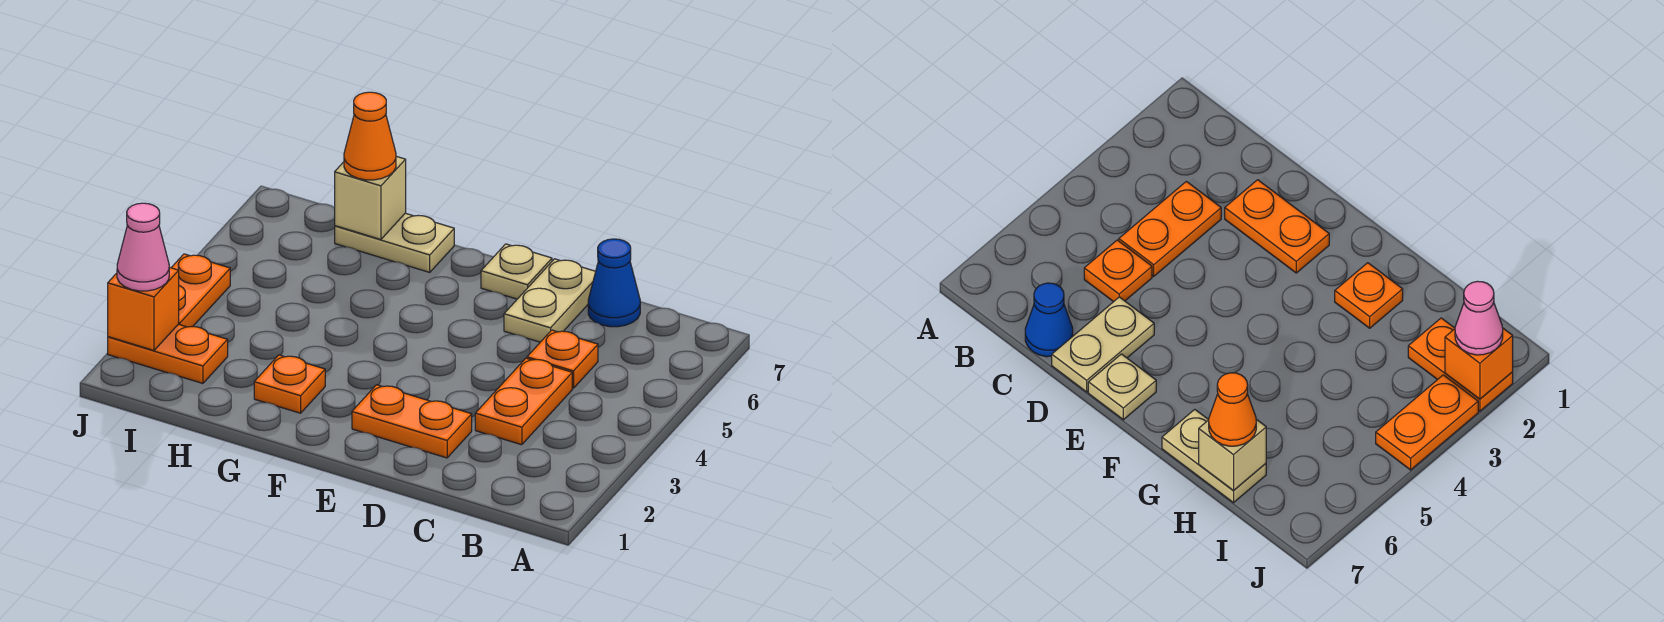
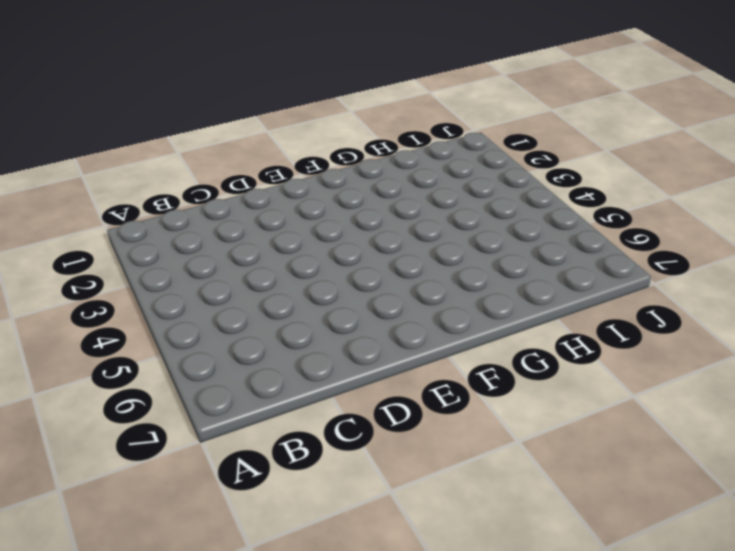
none -> orange 1x2 plate [475,358,572,445]
none -> orange 1x1 plate [527,330,598,388]
none -> blue 1x1 cone [588,239,640,327]

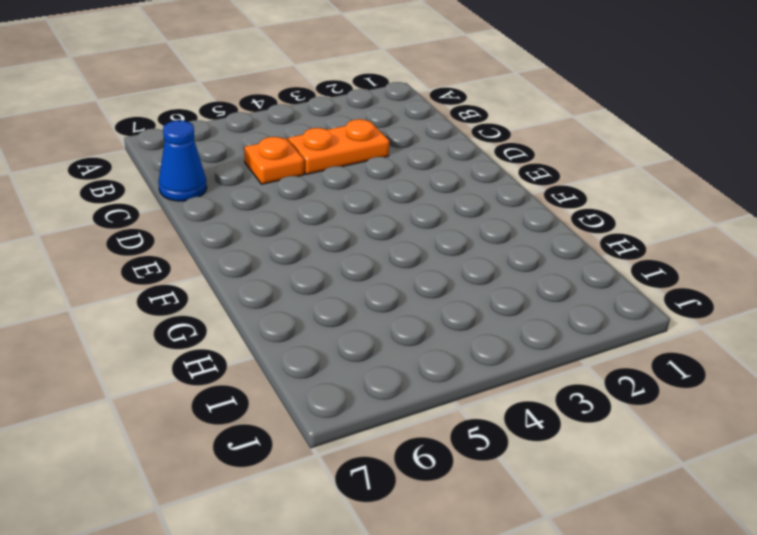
none -> orange 1x2 plate [352,385,472,458]
none -> tan 1x2 plate [504,259,596,342]
none -> tan 1x1 plate [481,244,552,299]

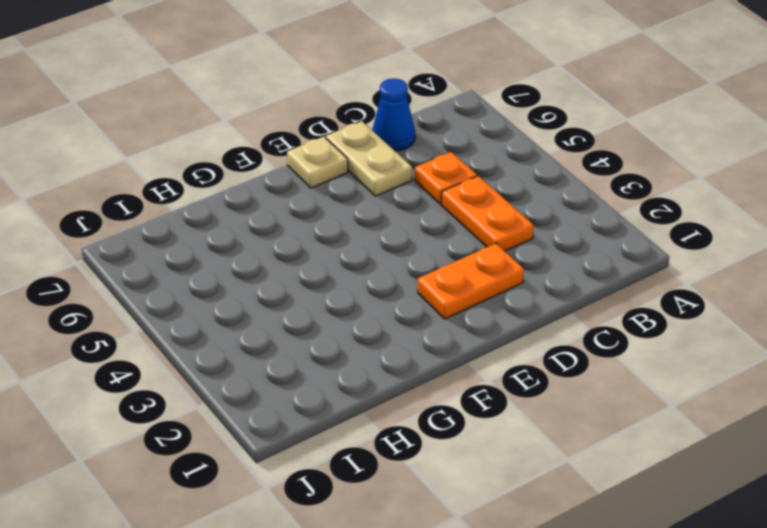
none -> orange 1x1 plate [254,355,325,413]
none -> tan 1x2 plate [335,213,454,272]
none -> orange 1x2 plate [108,324,228,383]

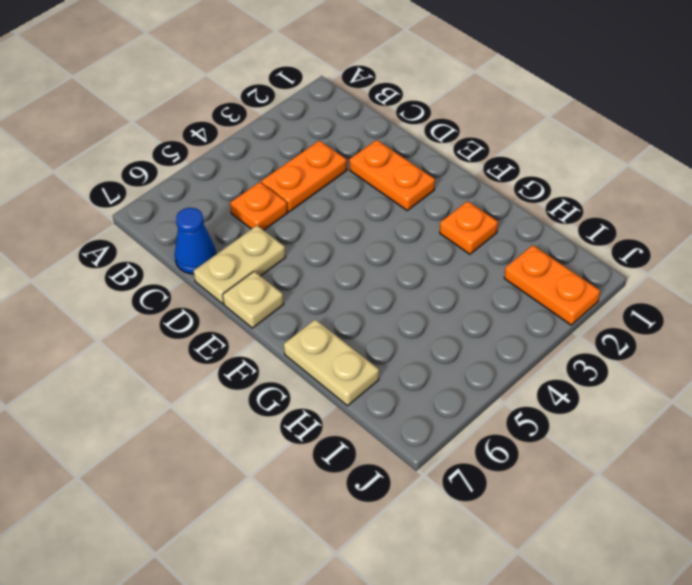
none -> orange 1x2 plate [171,254,230,327]
none -> tan 1x1 brick [335,156,406,239]
none -> orange 1x1 brick [108,267,179,350]

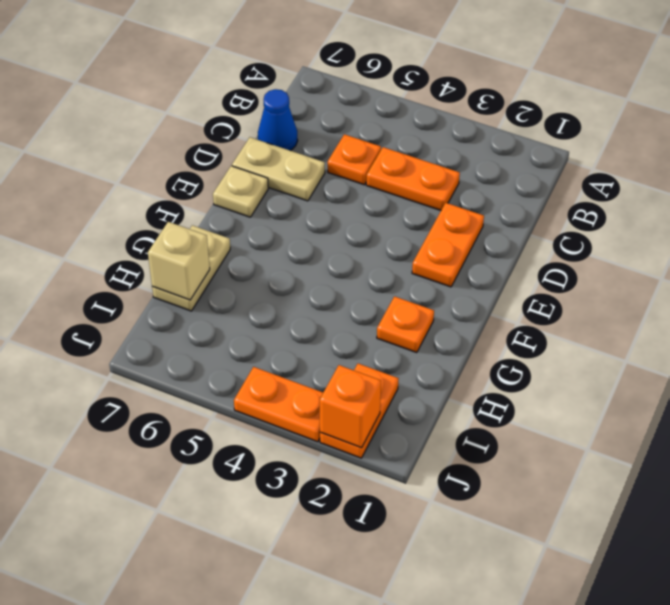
none -> orange 1x1 cone [344,92,396,180]
none -> pink 1x1 cone [117,203,169,291]

